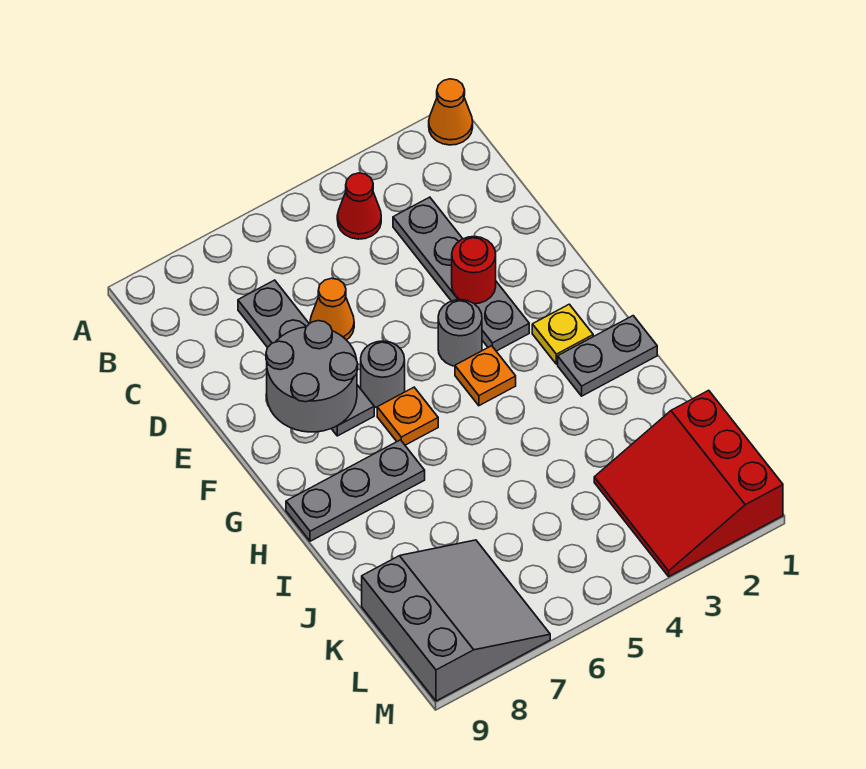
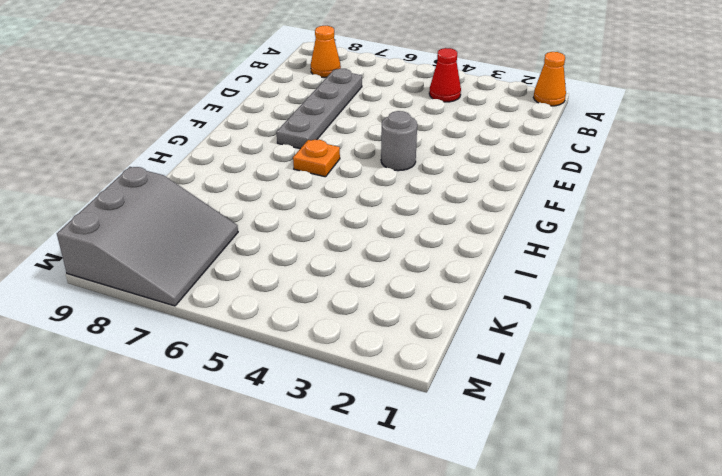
orange 1x1 cone [311,26,341,78] -> orange 1x1 cone moved to [310,278,354,340]
none -> grey 1x4 plate [393,197,529,351]
none -> grey 1x1 round brick [361,341,405,408]
none -> yellow 1x1 plate [532,304,593,364]

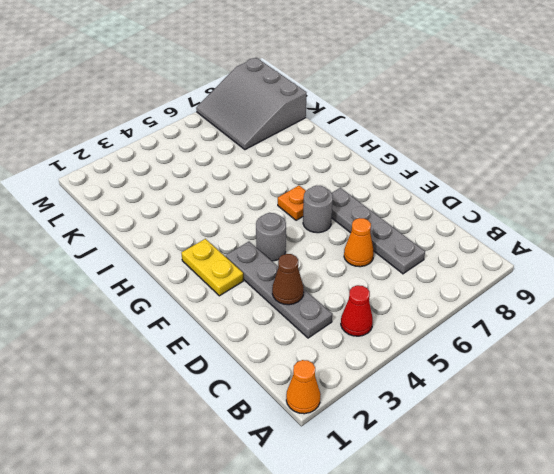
brown 1x1 cone [272,254,304,305] -> none
yellow 1x2 plate [181,239,243,296] -> yellow 1x1 plate [532,304,593,364]
none -> orange 1x1 plate [455,346,516,406]
none -> grey 1x2 plate [558,316,657,396]
none -> grey 1x3 plate [286,440,425,541]

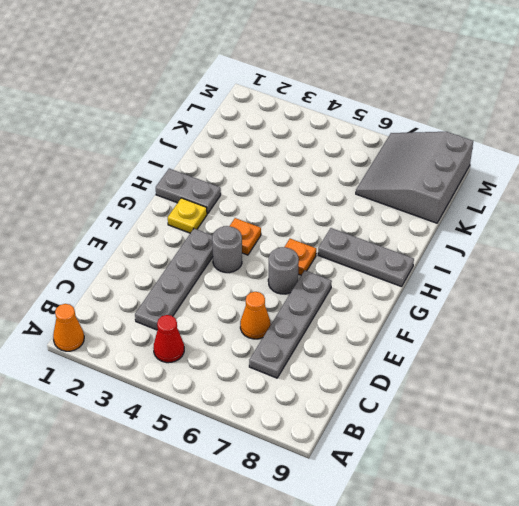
none -> red 3x3 slope [594,390,783,576]
none -> red 1x1 round brick [452,237,496,304]
none -> grey 2x2 round brick [266,321,358,432]

